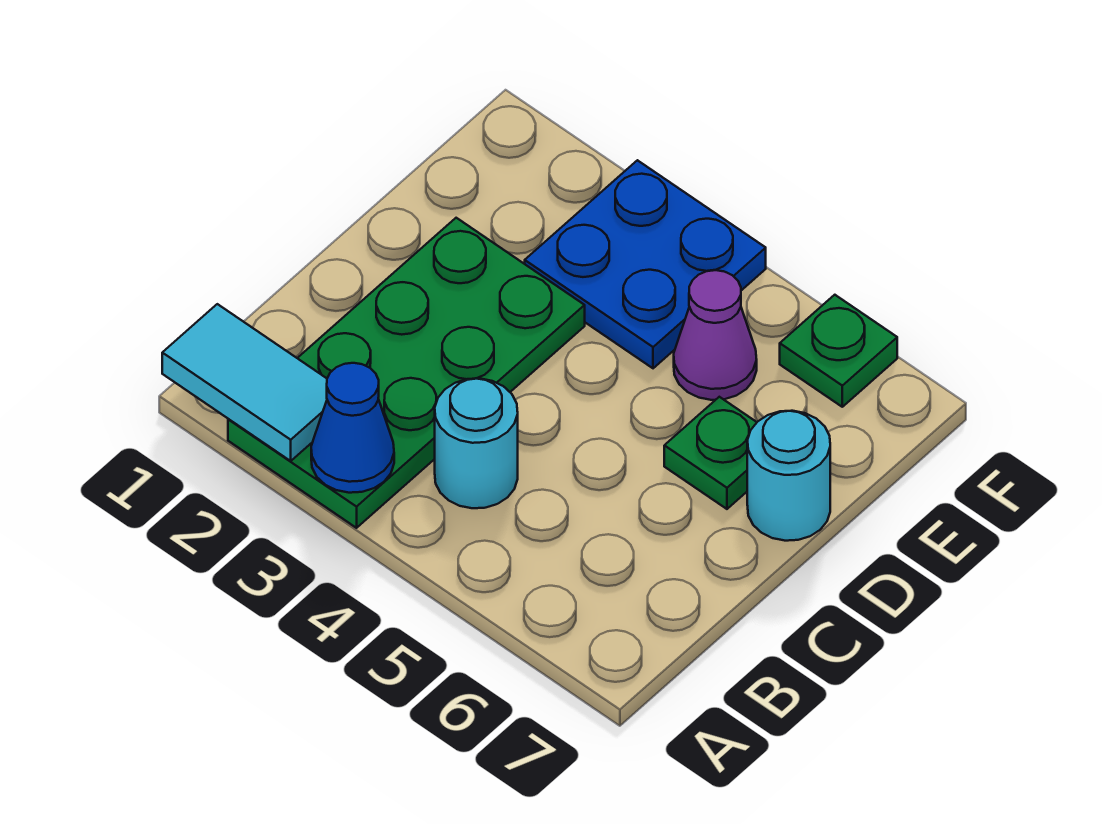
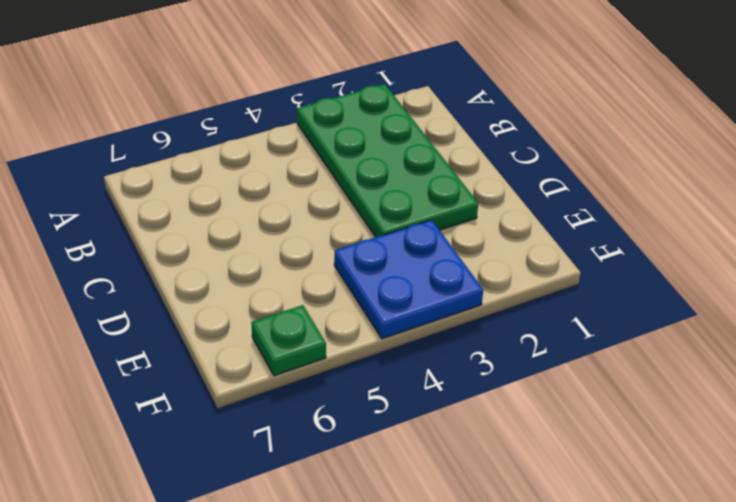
none -> cyan 1x1 round brick [435,379,518,508]
none -> green 1x1 plate [664,397,757,509]

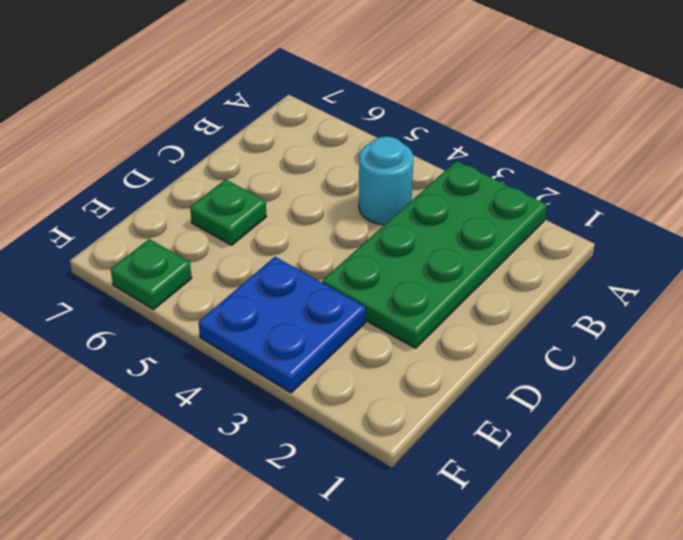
none -> cyan 1x1 round brick [747,411,830,541]
none -> purple 1x1 cone [674,270,757,400]

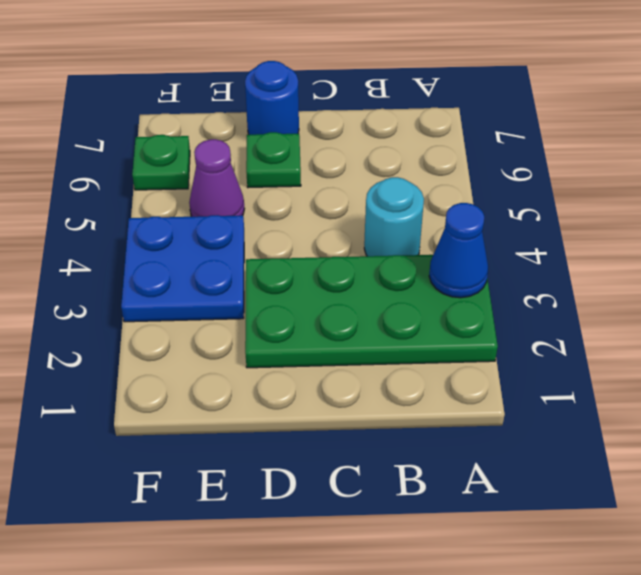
blue 1x1 round brick [245,61,299,135] -> cyan 1x1 round brick [747,411,830,541]
none -> cyan 1x2 tile [162,304,327,461]

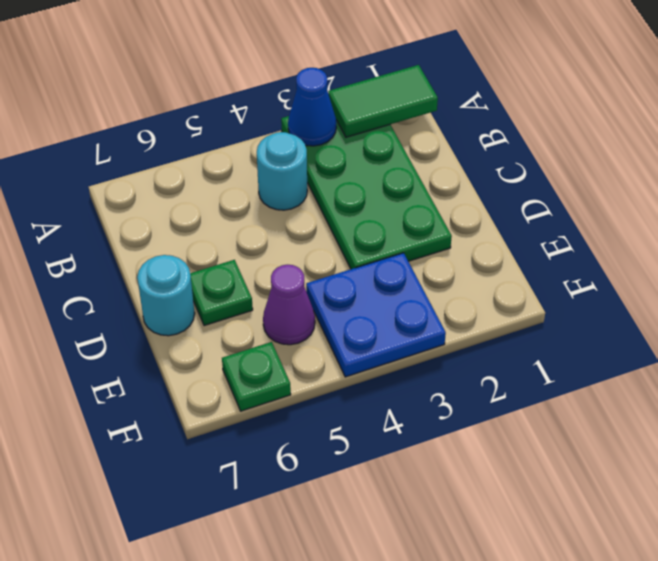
green 1x2 tile [328,65,438,137] -> cyan 1x2 tile [162,304,327,461]

